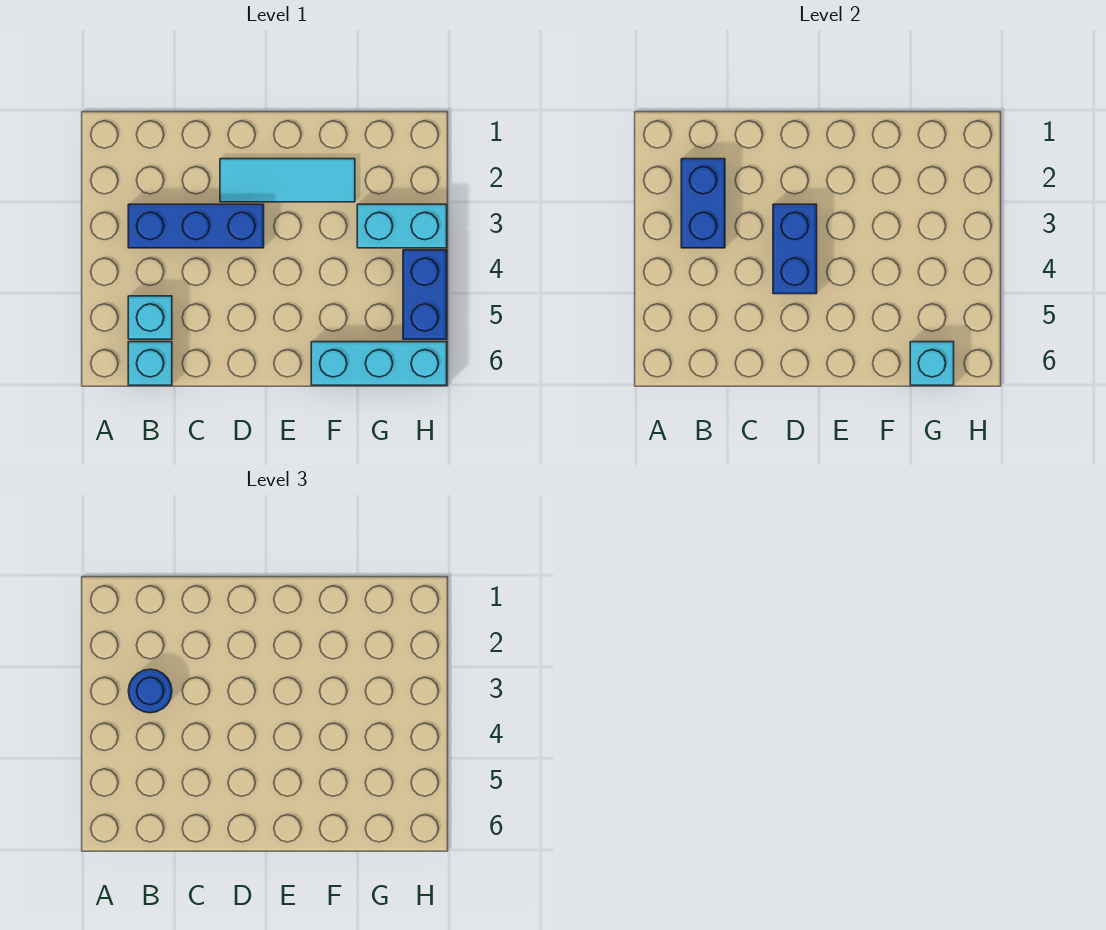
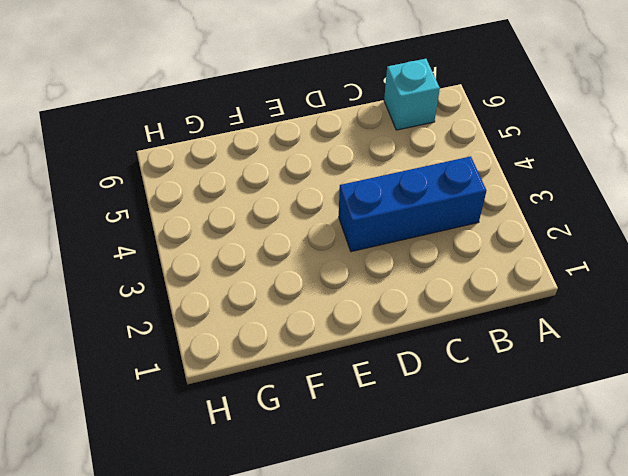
none -> cyan 1x1 brick [128,296,172,339]
none -> cyan 1x3 tile [220,159,355,202]

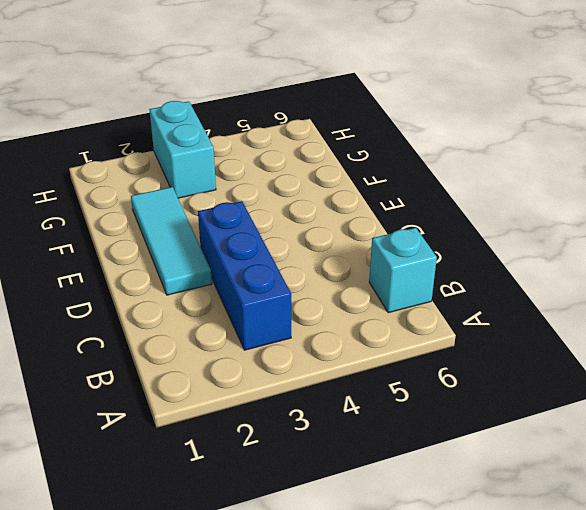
none -> cyan 1x1 brick [128,296,172,339]
none -> cyan 1x3 brick [311,342,447,385]

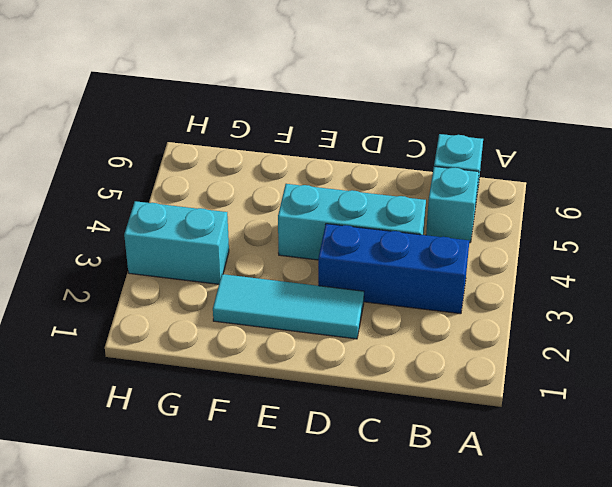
cyan 1x3 brick [278,184,426,260] -> cyan 1x3 brick moved to [311,342,447,385]
none -> blue 1x2 brick [403,250,447,339]
none -> blue 1x2 brick [681,159,725,248]

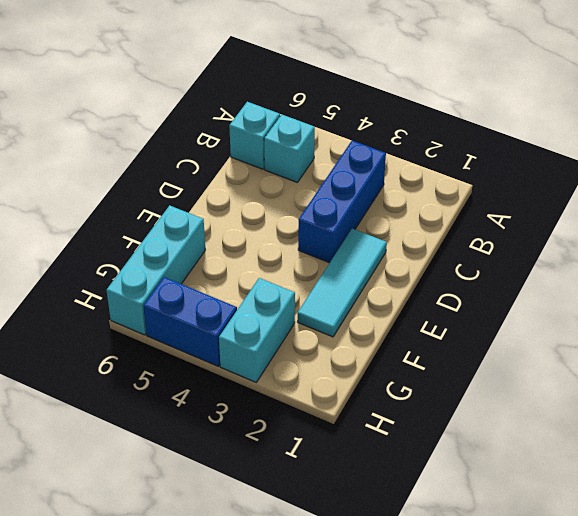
none -> blue 1x2 brick [681,159,725,248]
none -> blue 1x2 brick [773,204,817,294]

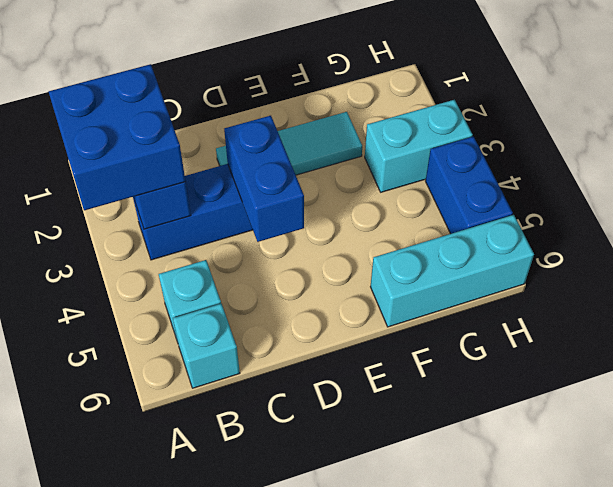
blue 2x2 brick [49,64,186,210] -> blue 1x1 round brick [128,669,172,713]
none -> cyan 1x1 brick [910,342,954,385]

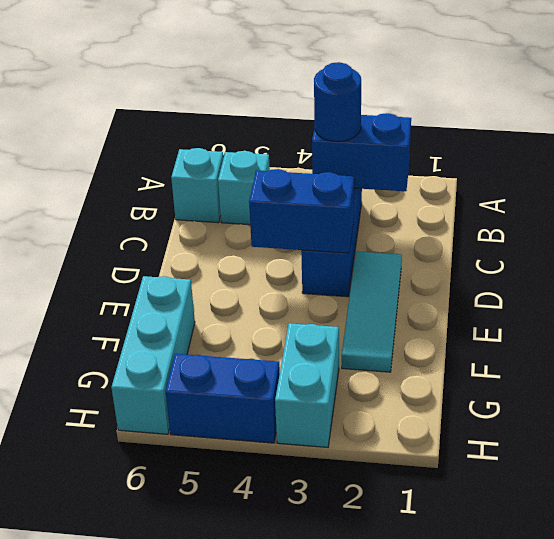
none -> cyan 1x1 brick [910,342,954,385]

